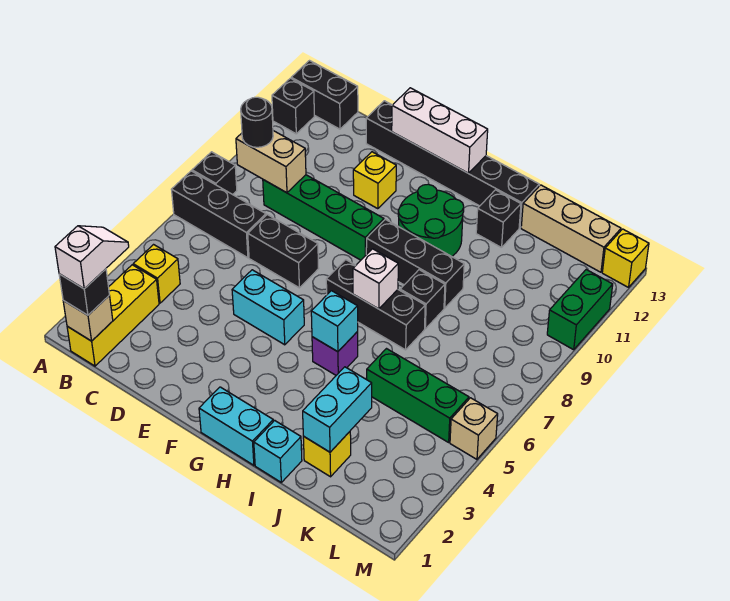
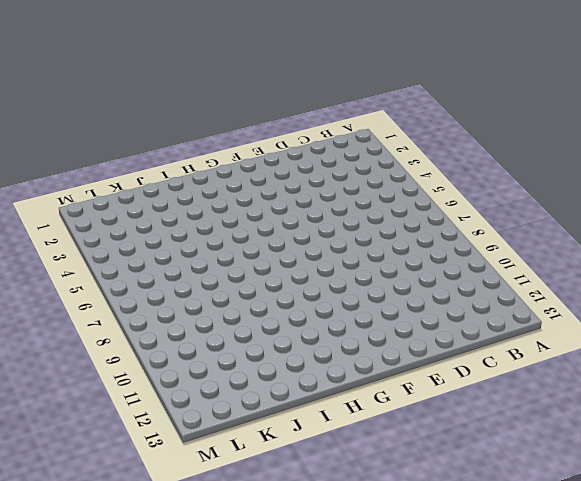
none -> black 1x3 brick [171,171,266,258]
none -> black 1x1 brick [192,152,237,195]
none -> black 1x1 brick [272,78,314,134]
none -> black 1x2 brick [291,61,358,129]

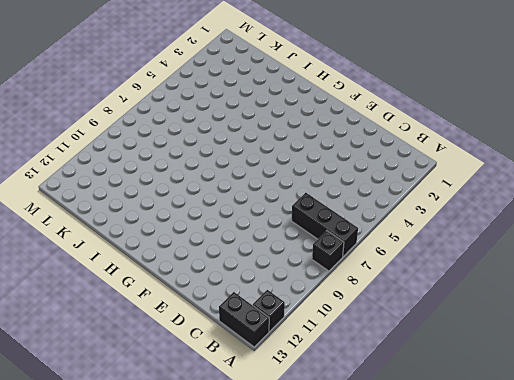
none -> yellow 1x3 brick [67,265,159,366]
none -> yellow 1x1 brick [133,245,180,303]
none -> green 1x4 brick [263,175,384,260]
none -> black 1x2 brick [248,215,319,288]

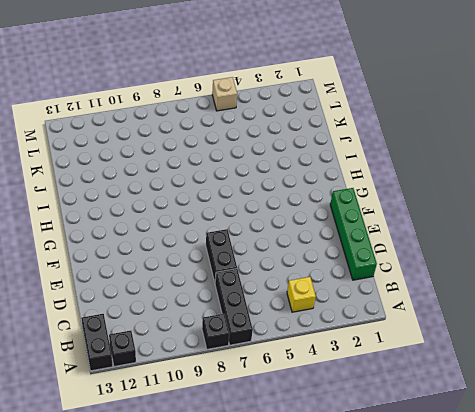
green 1x4 brick [330,188,377,280] -> green 1x4 brick moved to [263,175,384,260]
none -> yellow 1x3 brick [67,265,159,366]
none -> black 1x6 brick [366,101,539,228]
none -> cyan 1x2 brick [232,270,304,345]
none -> yellow 1x1 brick [353,152,396,209]

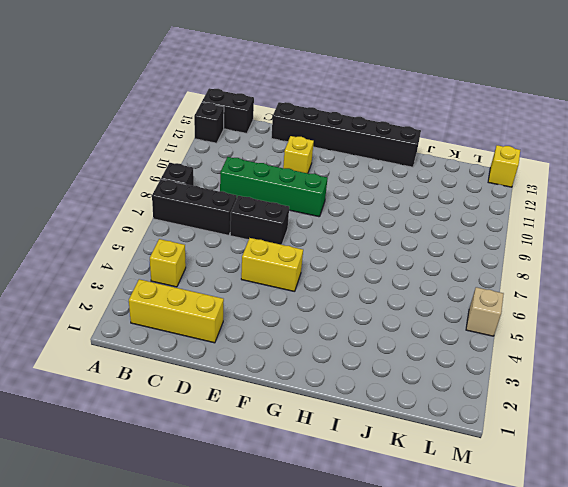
yellow 1x3 brick [129,279,224,343] -> yellow 1x3 brick turned to [67,265,159,366]
yellow 1x2 brick [241,238,303,292] -> cyan 1x2 brick [232,270,304,345]
none -> cyan 1x2 brick [199,387,273,465]
none -> black 1x3 brick [326,260,425,350]
none -> black 1x3 brick [366,219,464,308]
none -> green 2x2 round brick [398,184,464,256]

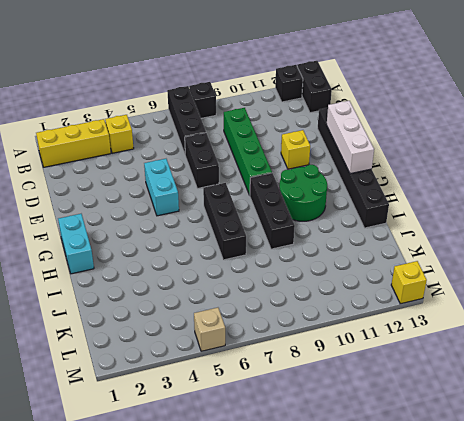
none -> purple 1x1 brick [312,332,358,375]
none -> cyan 1x1 brick [254,420,302,482]
none -> black 1x1 brick [400,270,445,329]
none -> black 1x1 brick [476,190,521,248]

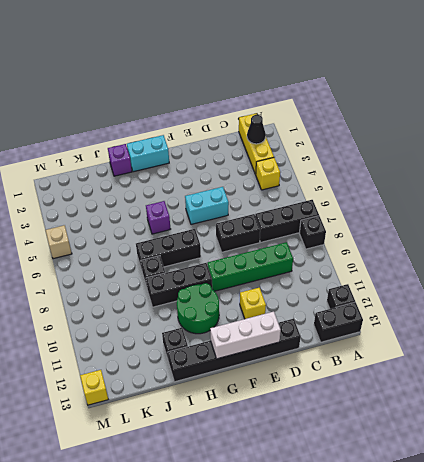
black 1x1 cone [247,115,266,144] -> none
purple 1x1 brick [108,144,132,176] -> cyan 1x1 brick [254,420,302,482]
none -> yellow 1x1 brick [303,432,351,477]
none -> green 1x3 brick [367,349,469,442]
none -> tan 1x3 brick [521,185,621,272]
none -> green 1x2 brick [547,270,613,350]

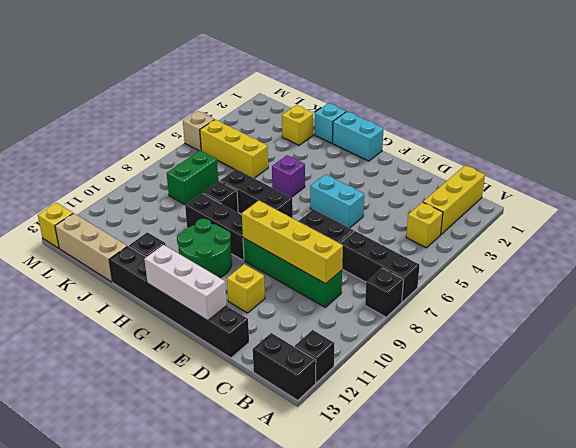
yellow 1x4 brick [242,201,343,284] -> tan 1x2 brick [236,131,306,193]
yellow 1x3 brick [200,120,268,178] -> green 1x3 brick [367,349,469,442]
green 1x2 brick [167,150,218,205] -> green 1x2 brick moved to [547,270,613,350]
none -> tan 1x1 brick [63,296,113,341]
none -> cyan 1x1 brick [311,291,358,352]
none -> white 1x1 brick [353,249,398,309]
none -> cyan 1x2 brick [303,367,372,452]

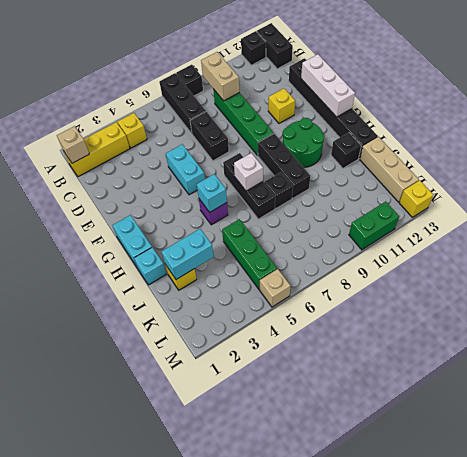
none -> black 1x1 brick [59,269,109,315]
none -> black 1x1 round brick [241,97,273,147]
none -> white 1x2 slope [55,226,129,289]

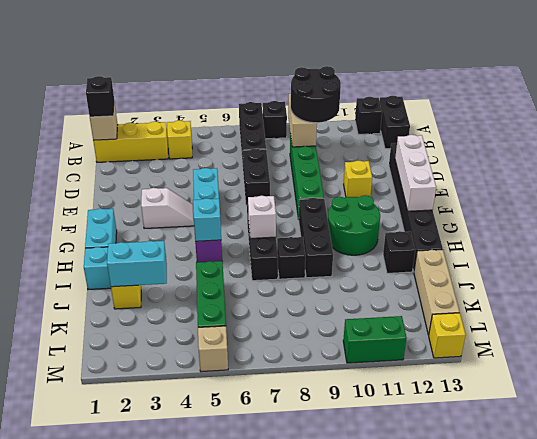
black 2x2 round brick [291,66,341,123] -> black 1x1 round brick [241,97,273,147]
white 1x2 slope [141,188,194,229] -> white 1x2 slope moved to [55,226,129,289]

